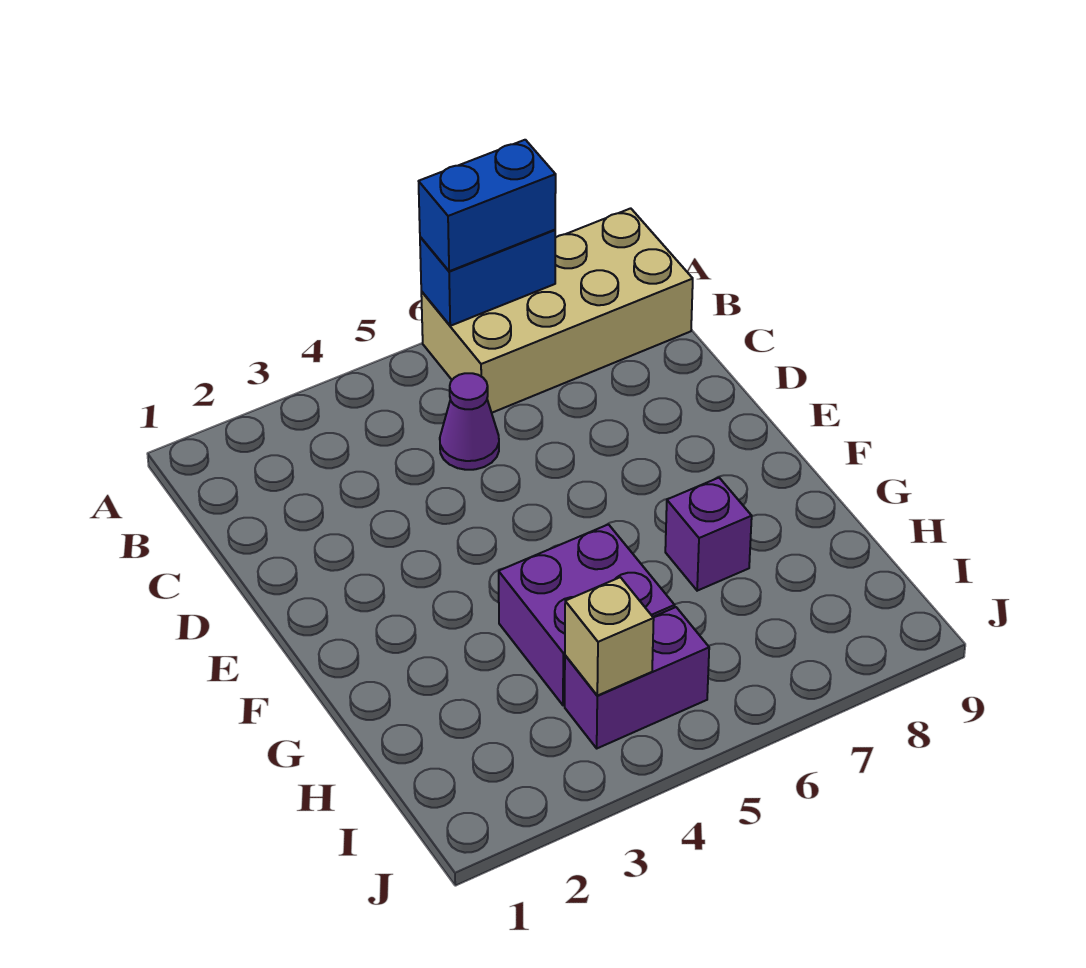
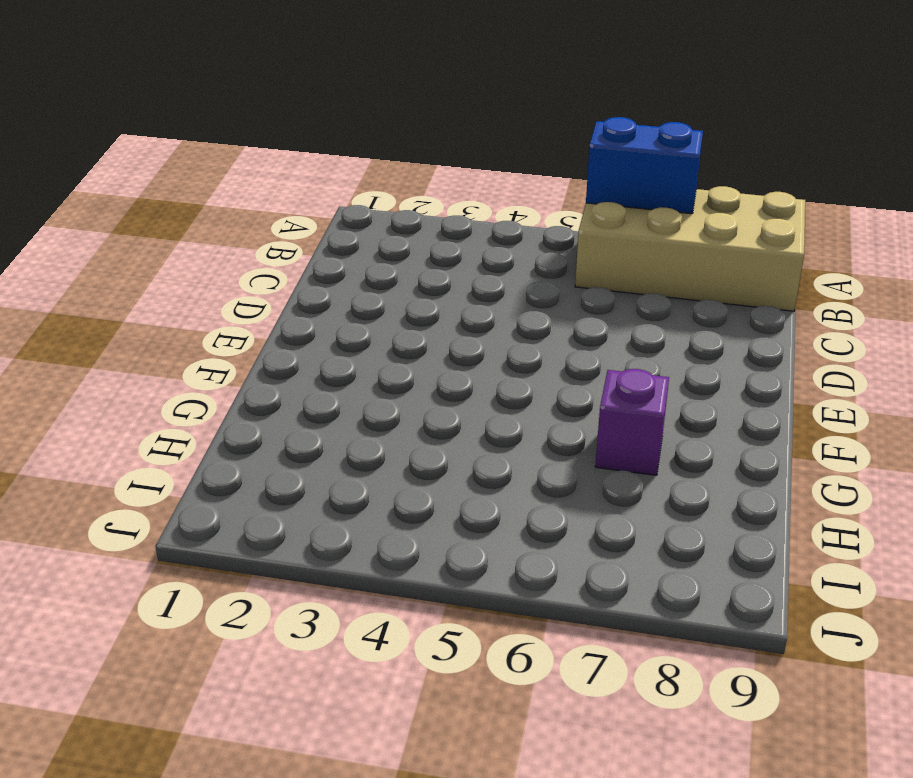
none -> purple 1x1 cone [440,373,499,470]
none -> purple 2x2 brick [499,524,675,705]

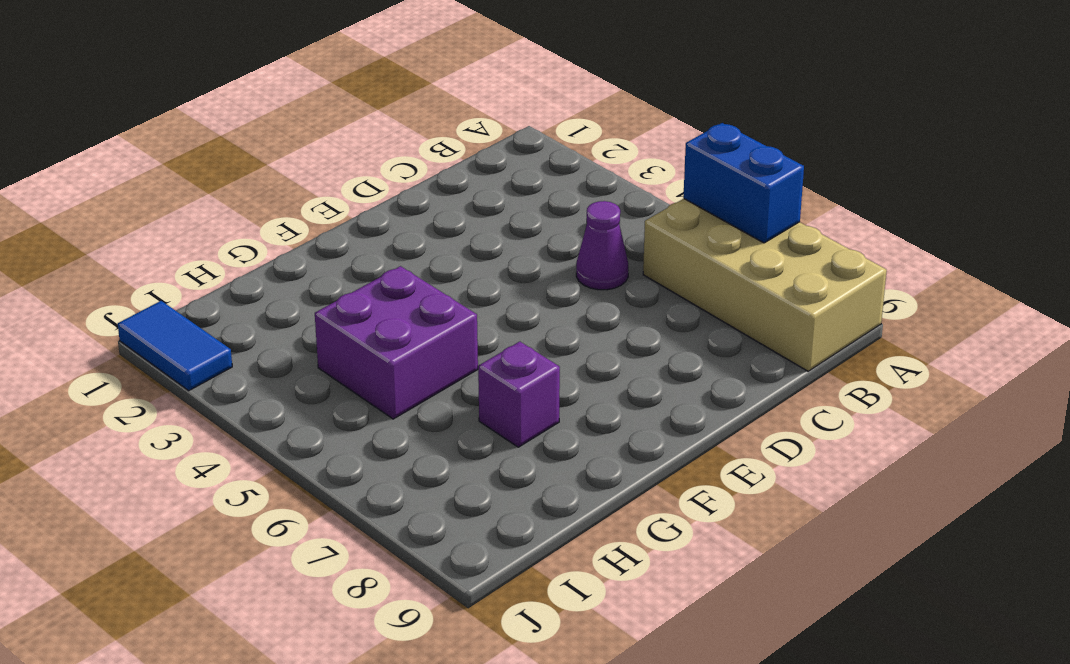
blue 1x2 tile [118,301,232,391] -> none
none -> purple 1x2 brick [565,607,709,748]
none -> tan 1x1 brick [565,577,654,696]

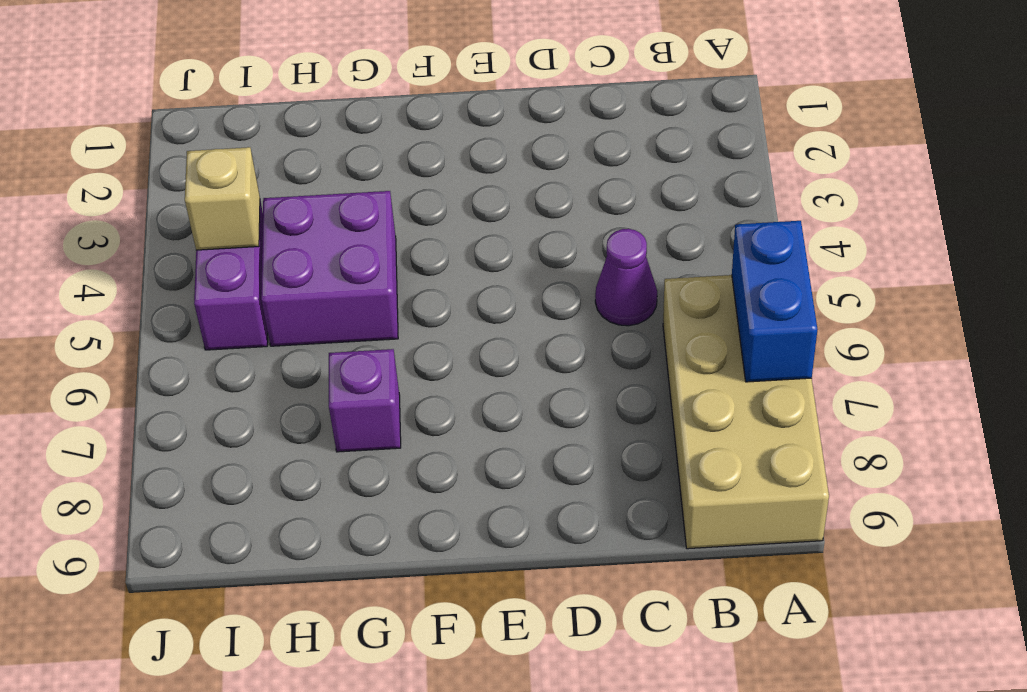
none -> blue 1x2 brick [419,140,556,271]

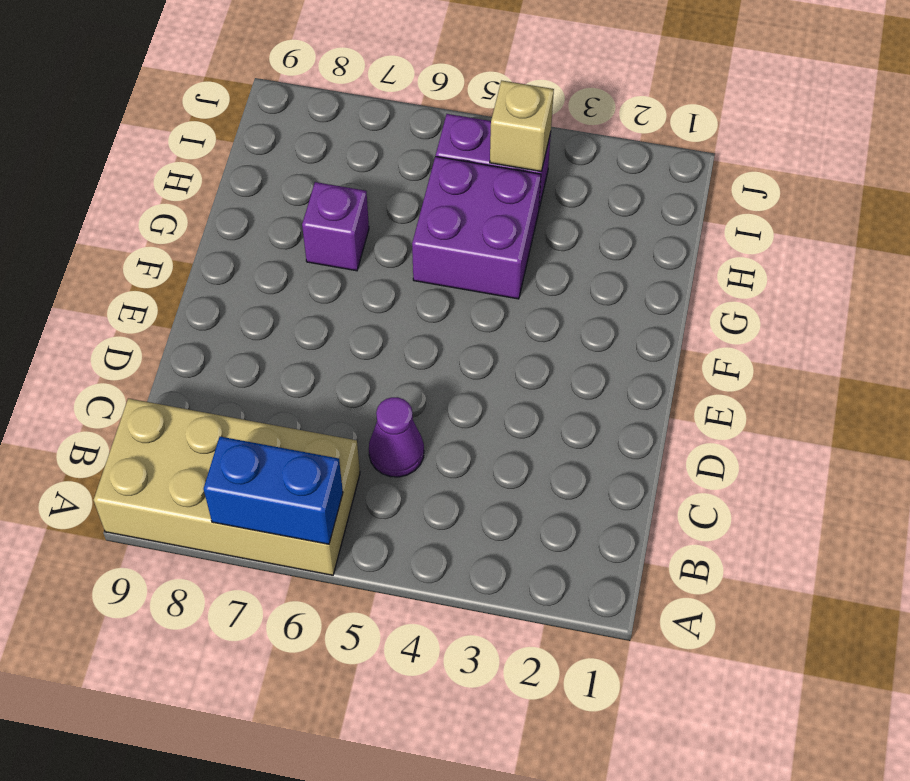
none -> blue 1x2 brick [419,140,556,271]

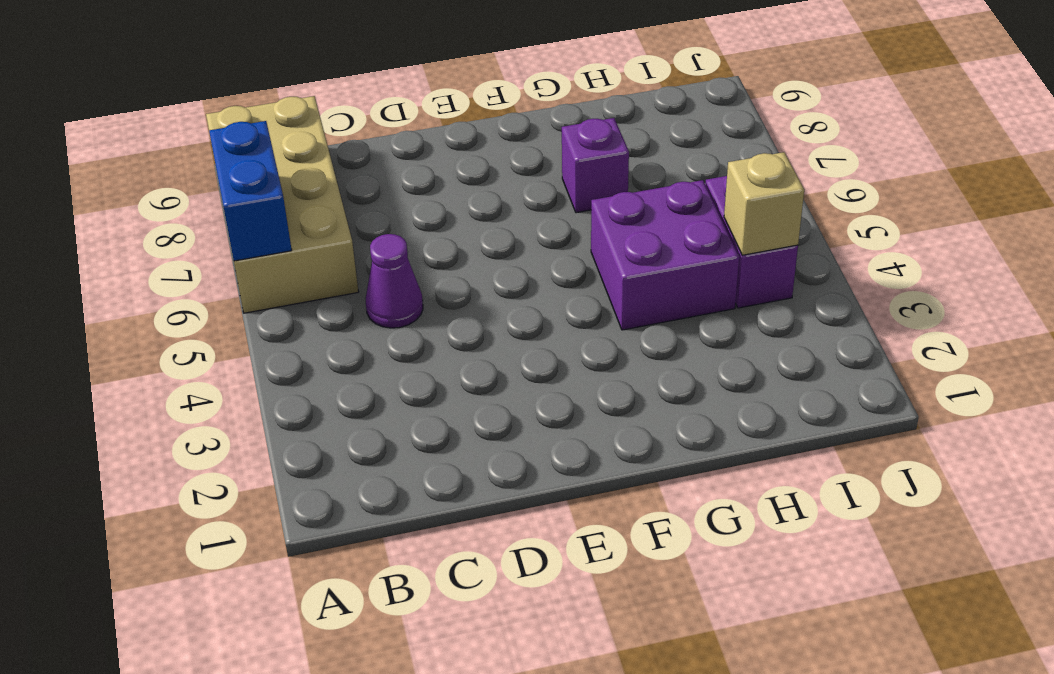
none -> blue 1x2 brick [419,140,556,271]

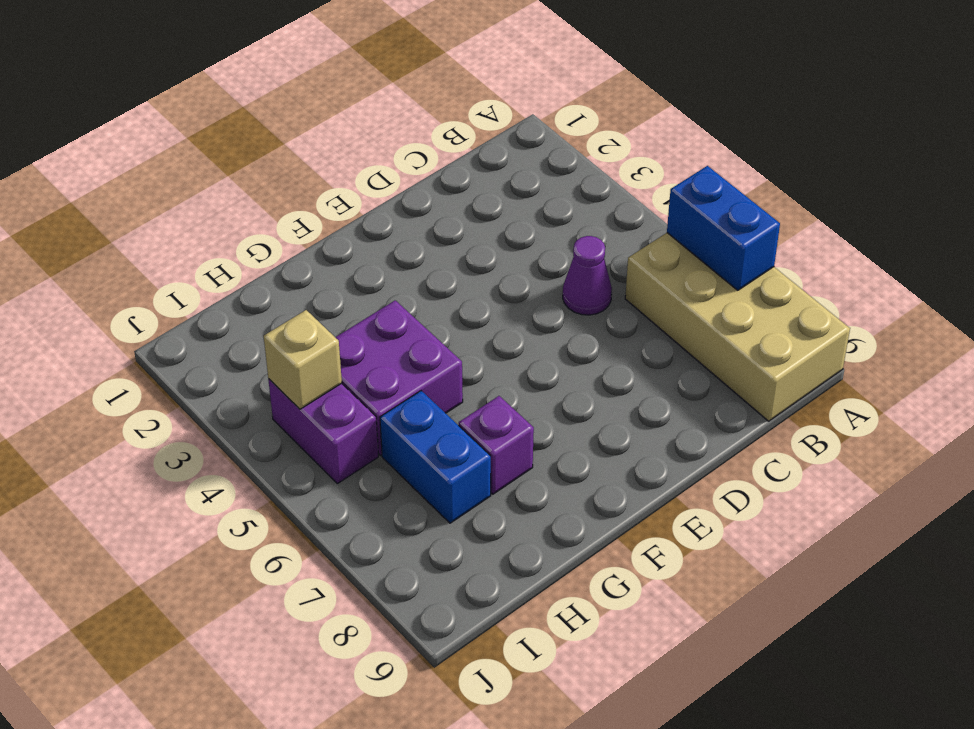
blue 1x2 brick [380,391,491,523] -> blue 1x2 brick moved to [419,140,556,271]

